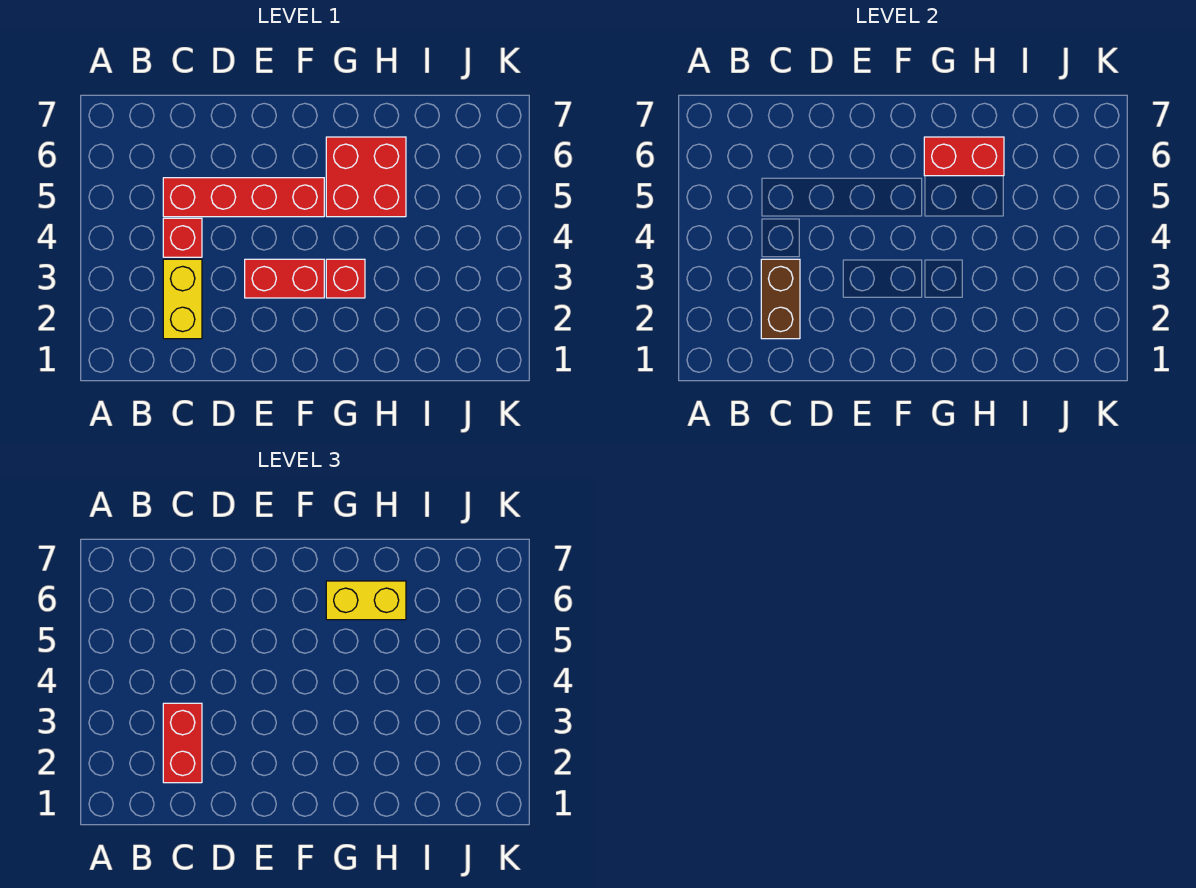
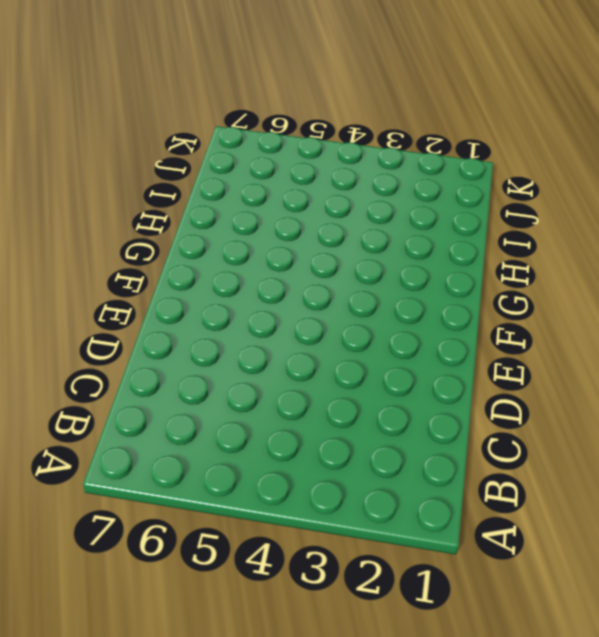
none -> yellow 1x2 brick [163,259,202,339]
none -> red 1x1 brick [163,218,202,257]

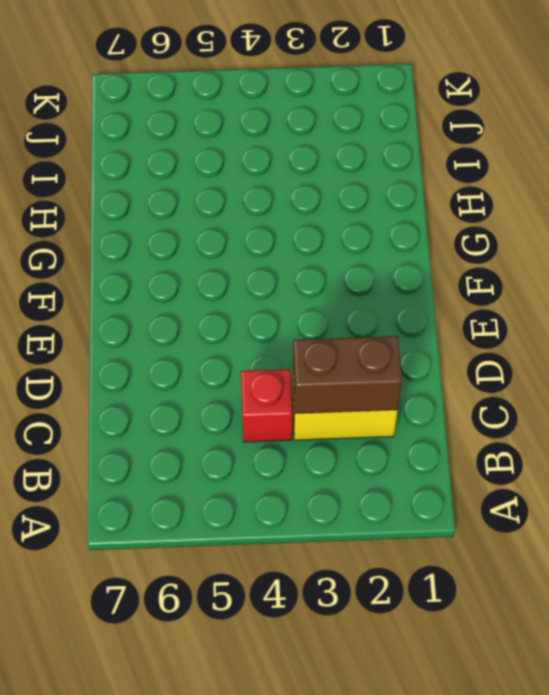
none -> red 1x4 brick [163,178,324,217]
none -> red 1x2 brick [245,259,324,298]

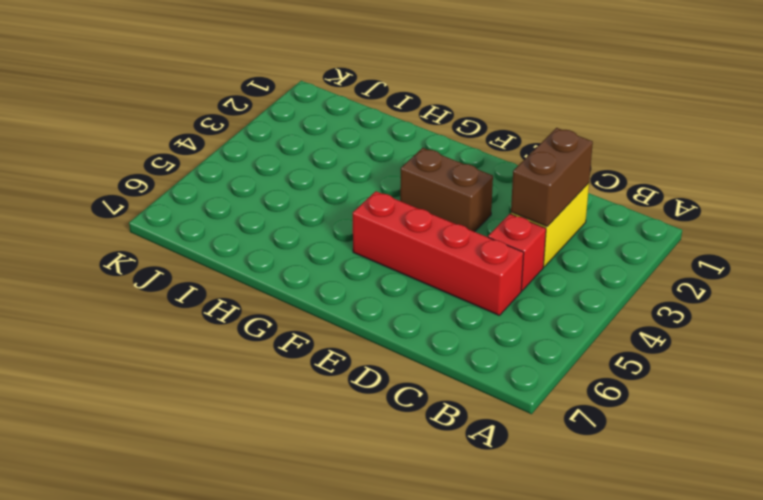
brown 1x2 brick [400,148,493,232] -> red 1x2 brick [245,259,324,298]
none -> red 1x1 brick [326,259,365,298]
none -> red 2x2 brick [326,137,406,217]

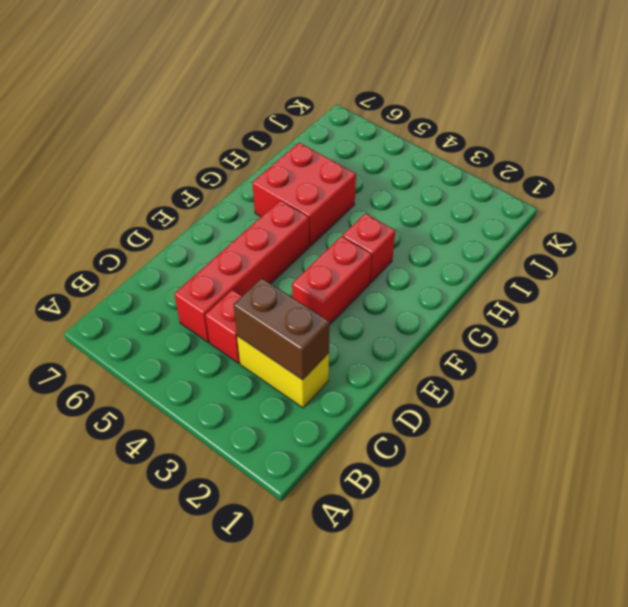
none -> red 1x2 brick [924,137,1004,176]
none -> red 1x2 brick [163,703,202,783]

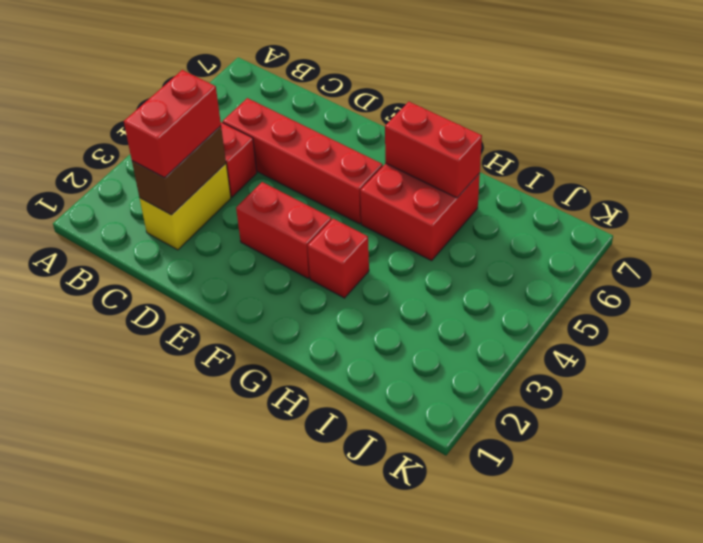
none -> yellow 1x2 brick [326,581,406,620]

